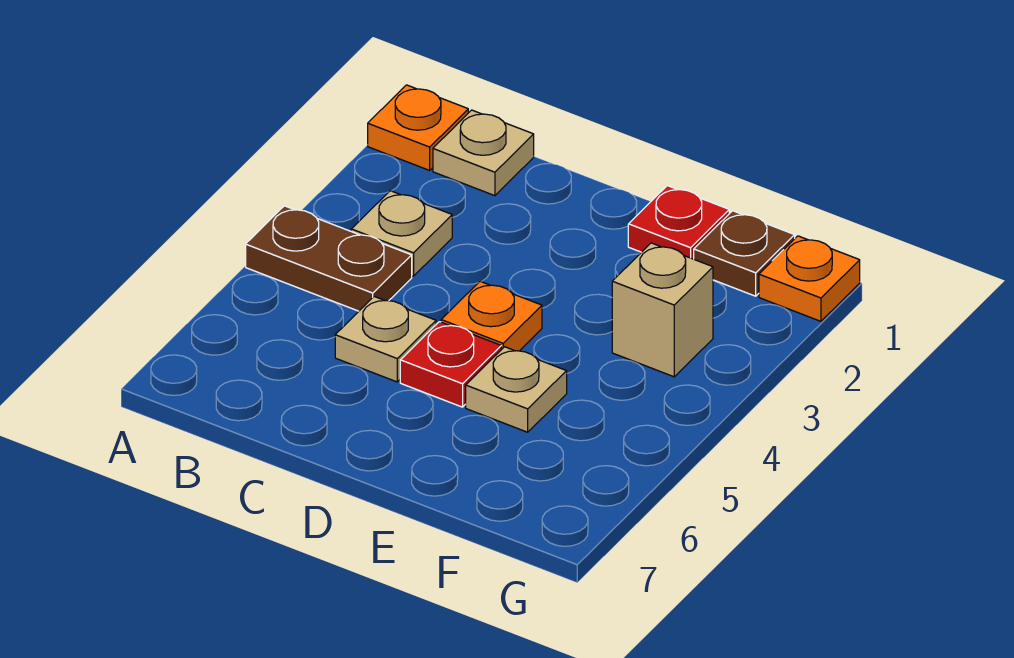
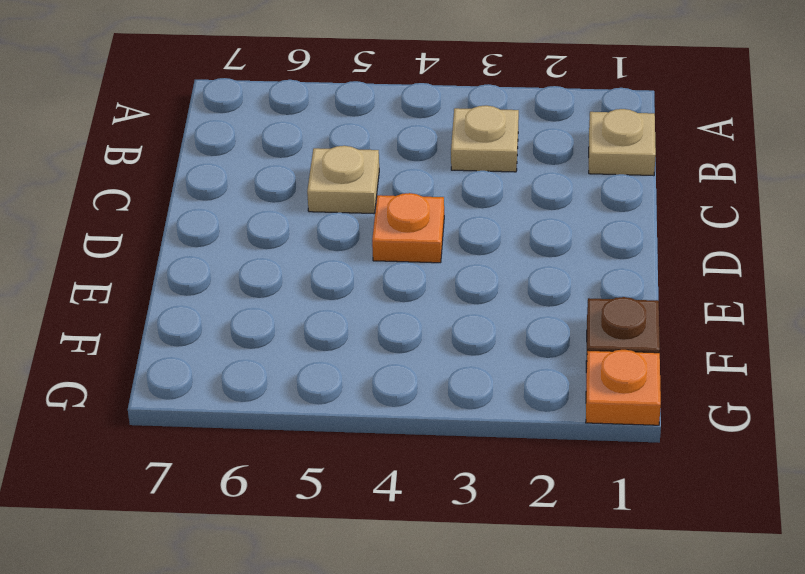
none -> orange 1x1 plate [368,85,468,170]
none -> brown 1x2 plate [246,206,412,311]
none -> red 1x1 plate [400,322,501,407]

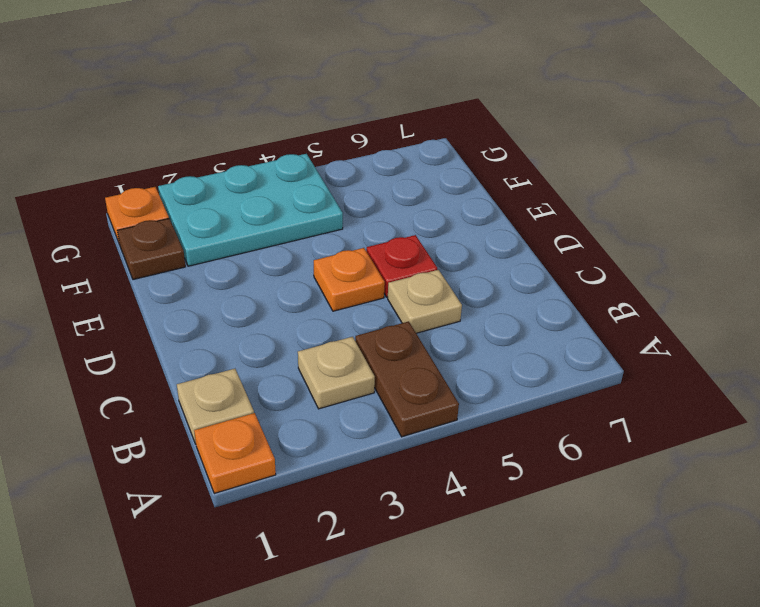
cyan 2x3 plate [158,154,343,266] -> tan 1x1 brick [612,243,713,377]
none -> red 1x1 plate [628,186,729,259]
none -> tan 1x1 plate [466,347,567,432]

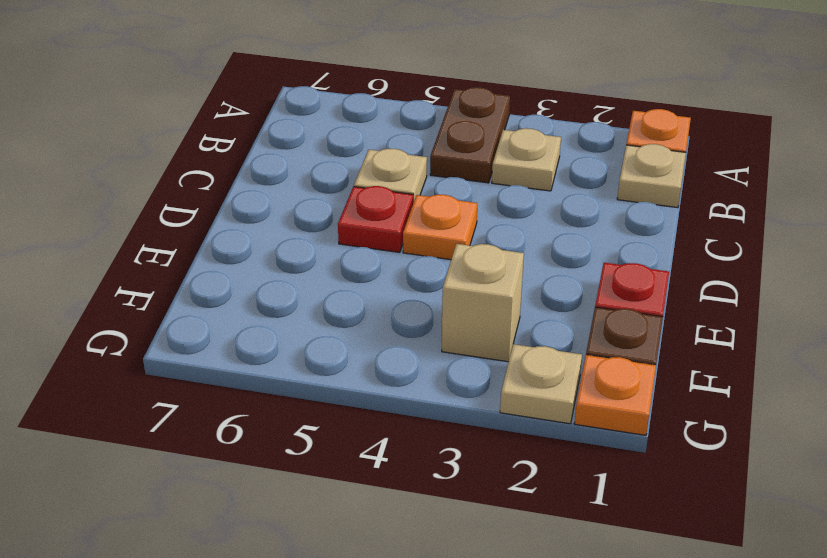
tan 1x1 plate [500,344,582,424] -> tan 1x1 plate moved to [466,347,567,432]

